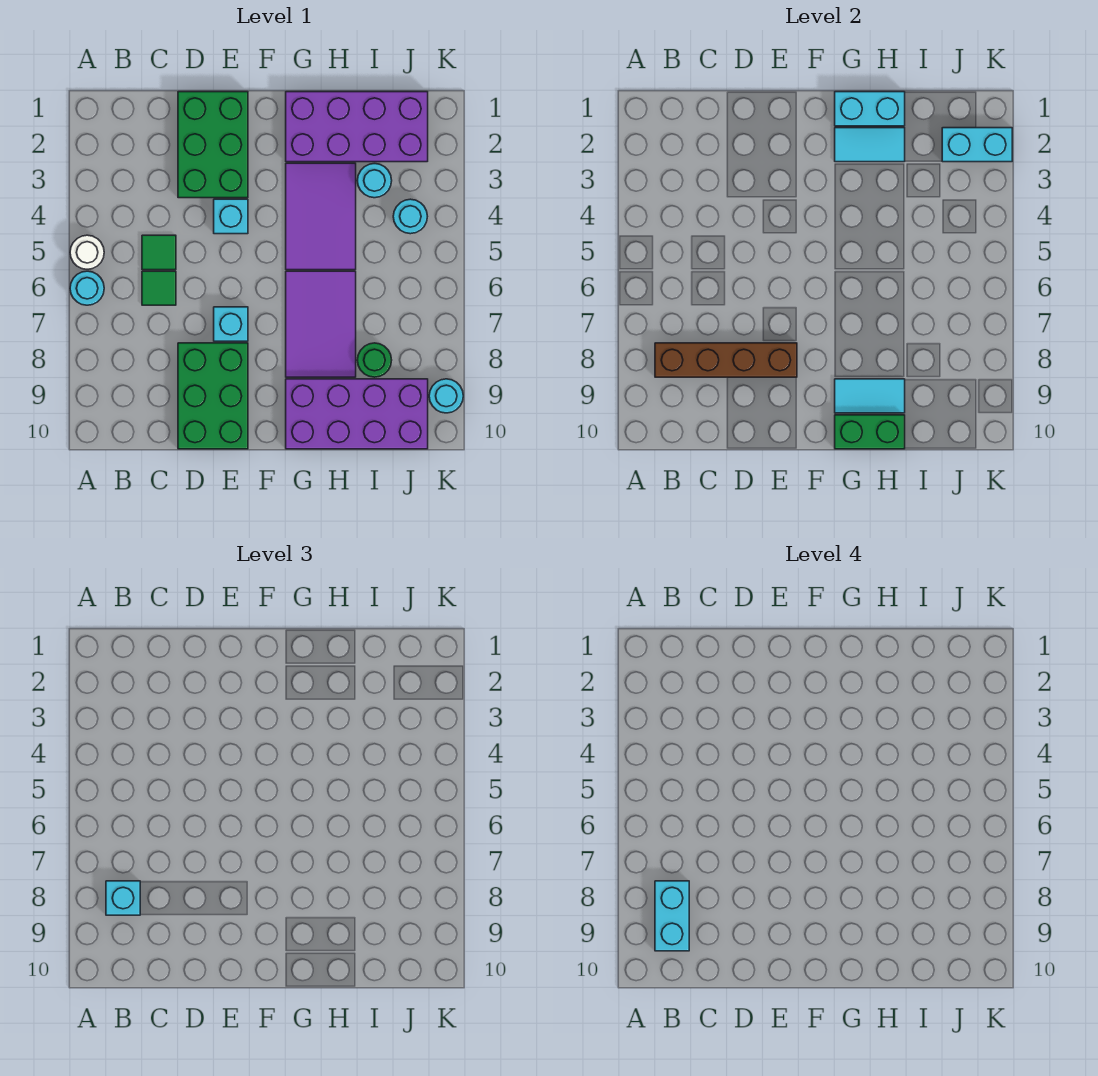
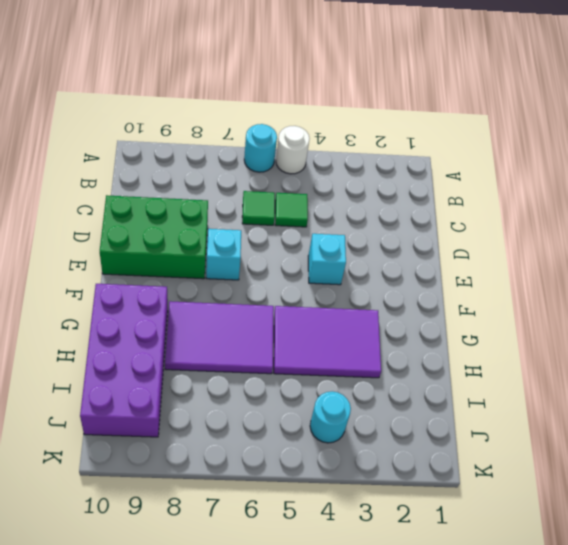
none -> green 2x3 brick [178,92,248,198]
none -> purple 2x4 brick [286,92,428,162]
none -> cyan 1x1 round brick [357,164,392,198]

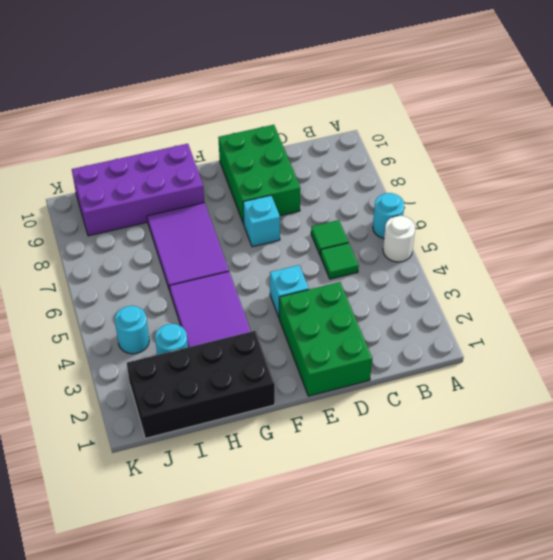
black 2x4 brick [127,331,275,438] -> purple 2x4 brick [286,92,428,162]
none -> green 1x1 round brick [357,343,392,377]
none -> cyan 1x1 round brick [429,379,463,413]
none -> brown 1x4 brick [655,343,797,377]

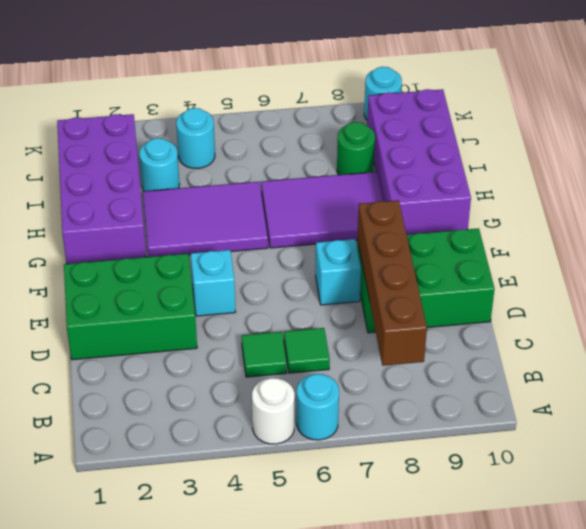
none -> cyan 1x2 brick [835,92,905,126]
none -> cyan 1x2 tile [835,128,905,162]
none -> cyan 1x2 tile [835,379,905,413]

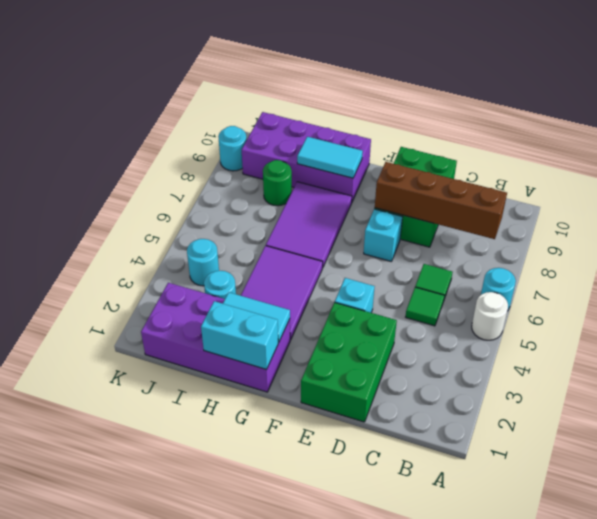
none -> green 1x2 brick [835,415,905,449]
none -> cyan 1x2 brick [942,128,1012,162]
none -> cyan 1x1 brick [106,881,140,915]

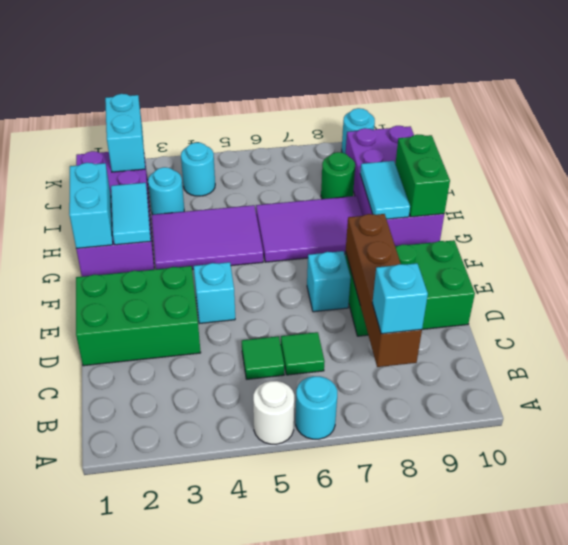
none -> cyan 1x2 brick [655,881,689,951]

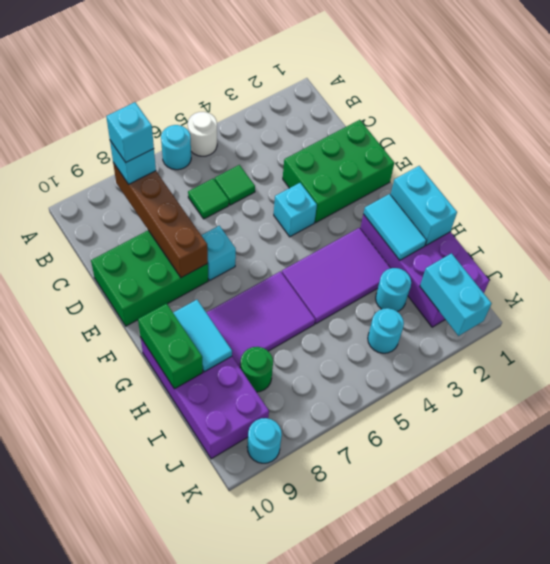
cyan 1x1 brick [106,102,154,162] -> cyan 1x2 brick [655,881,689,951]

